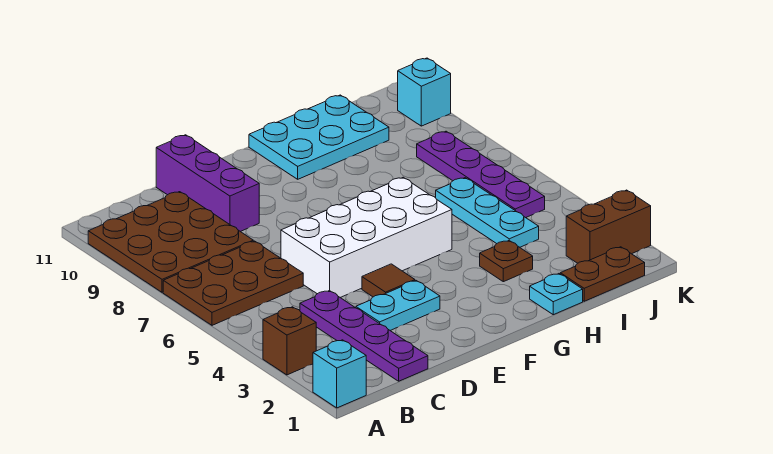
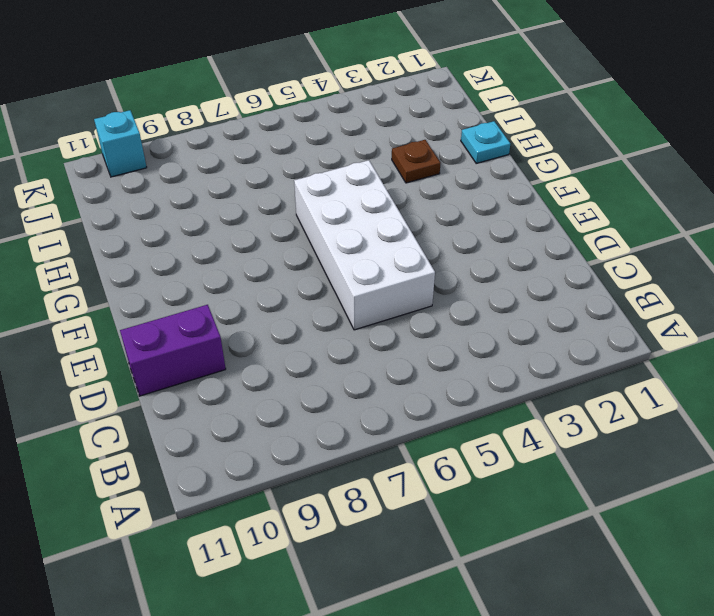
purple 1x2 brick [120,305,226,396] -> purple 1x3 brick [156,135,259,232]
none -> cyan 1x1 brick [313,340,366,408]
none -> brown 1x1 brick [263,307,316,375]
none -> brown 2x3 plate [163,241,303,325]

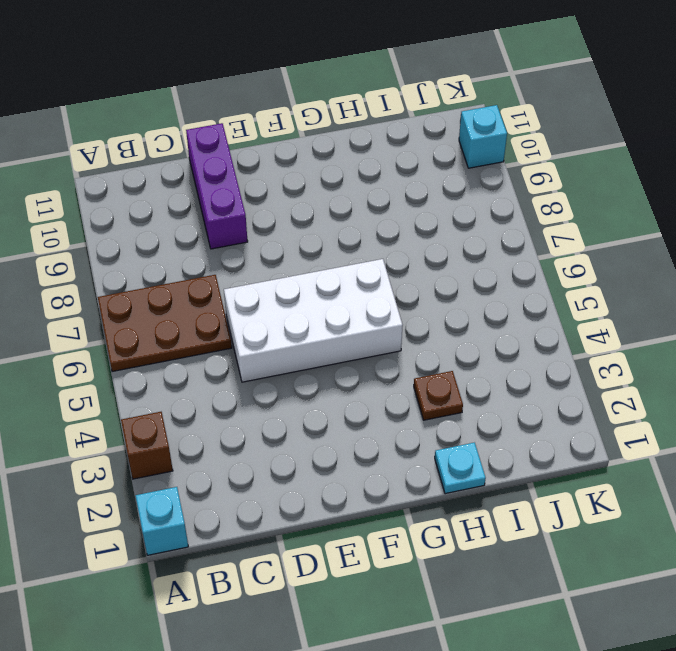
none -> brown 3x3 plate [88,192,253,292]
none -> purple 1x4 plate [300,291,428,381]
none -> cyan 1x2 plate [356,281,440,330]

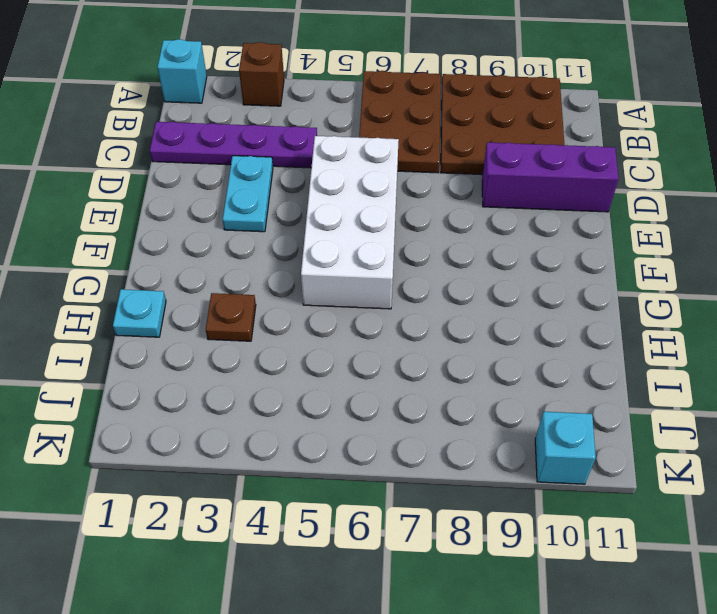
none -> brown 1x1 tile [362,264,415,297]
none -> cyan 2x3 plate [249,95,389,179]
none -> brown 1x2 plate [560,247,645,301]

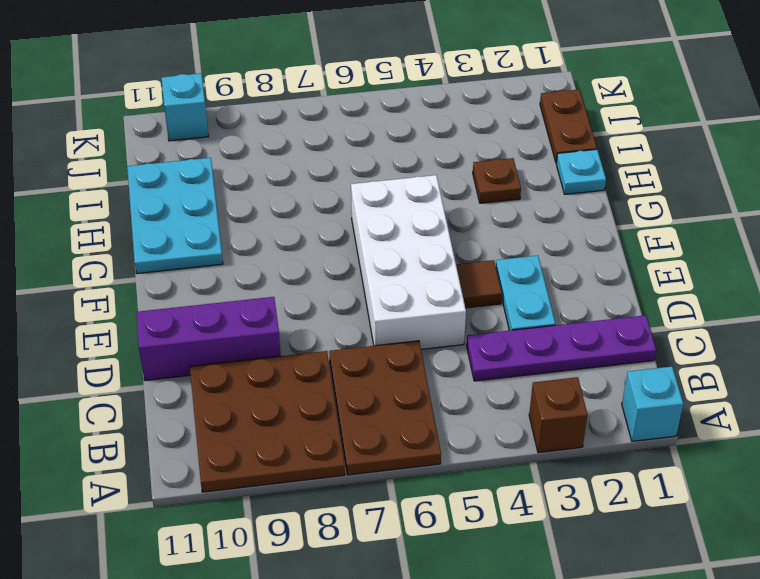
none -> cyan 1x3 plate [436,178,539,247]
none -> brown 1x2 brick [566,190,651,263]
none -> purple 1x4 plate [417,131,545,218]

